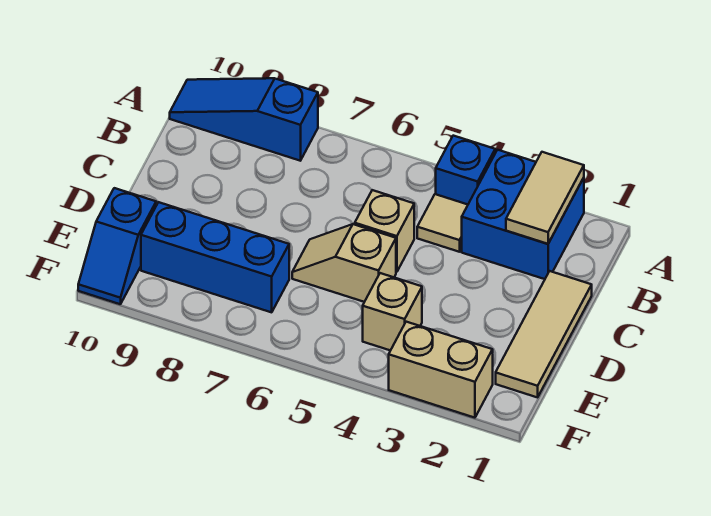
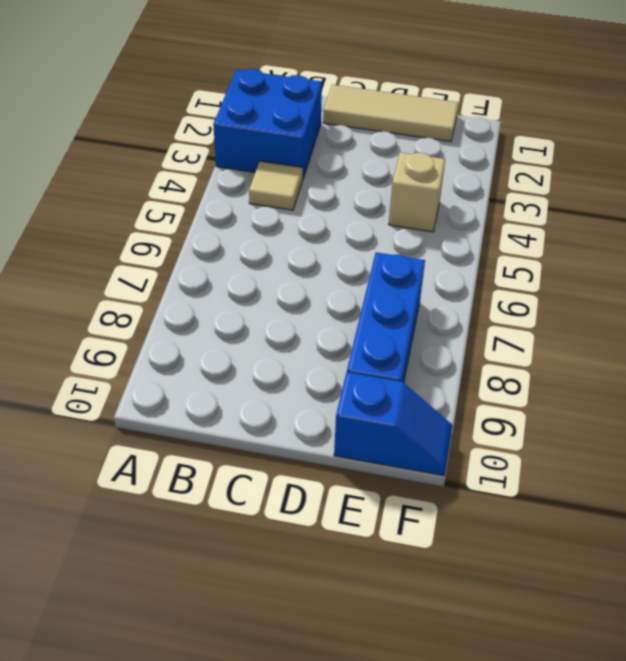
none -> blue 1x1 brick [436,136,495,204]
none -> blue 1x3 slope [170,78,318,161]
none -> tan 1x1 brick [355,190,414,272]

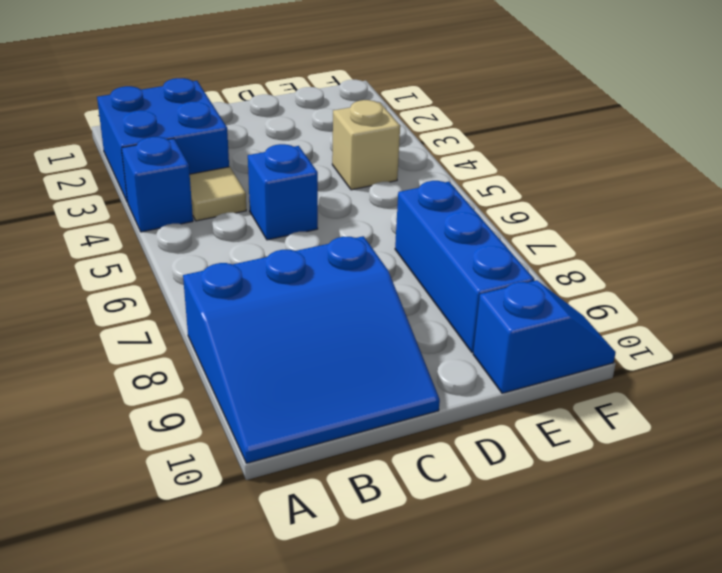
blue 3x3 slope [183,236,440,463] -> blue 1x3 slope [170,78,318,161]
blue 1x1 brick [248,144,318,240] -> tan 1x1 brick [355,190,414,272]
none -> tan 1x3 tile [496,271,592,397]
none -> tan 1x2 slope [292,224,396,302]
none -> tan 1x2 brick [389,322,493,418]

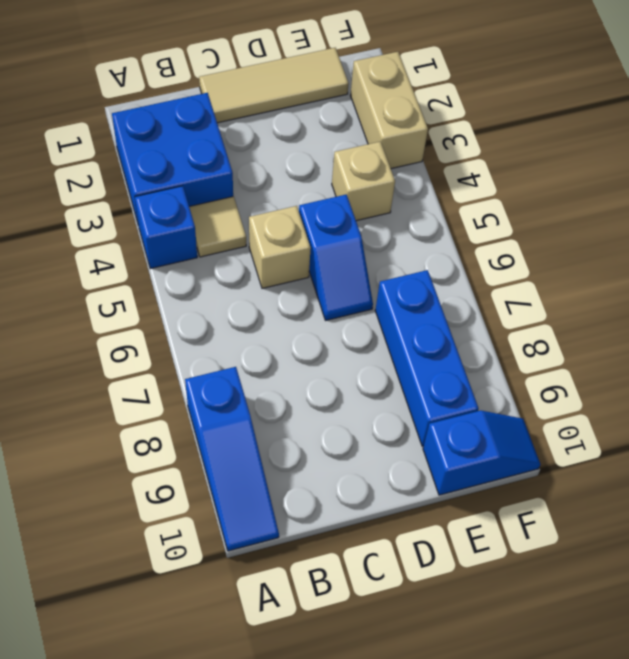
blue 1x2 slope [299,194,373,320] -> tan 1x2 slope [292,224,396,302]
none -> tan 1x2 tile [506,152,584,244]

